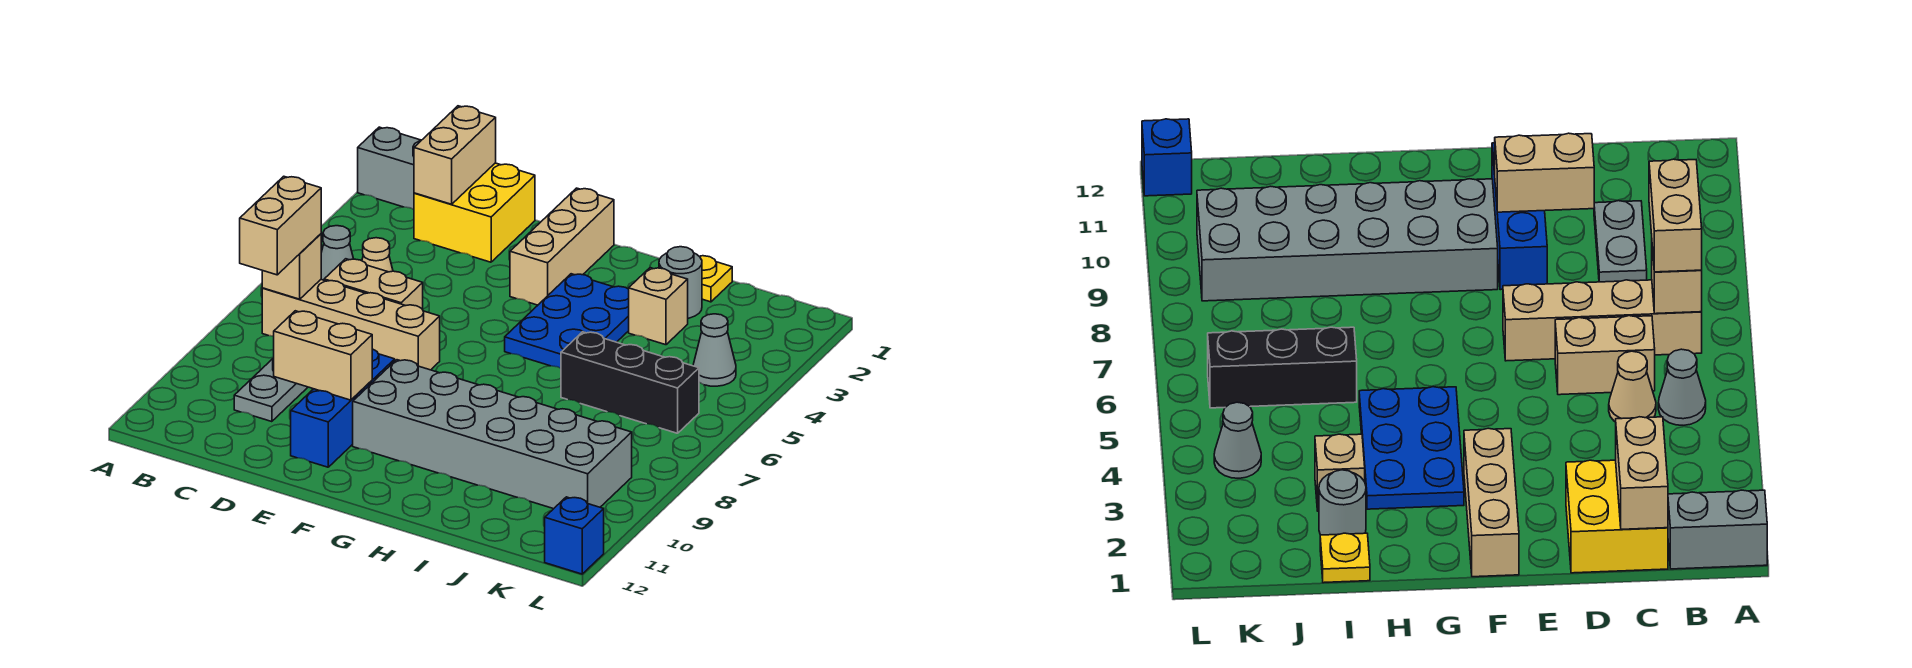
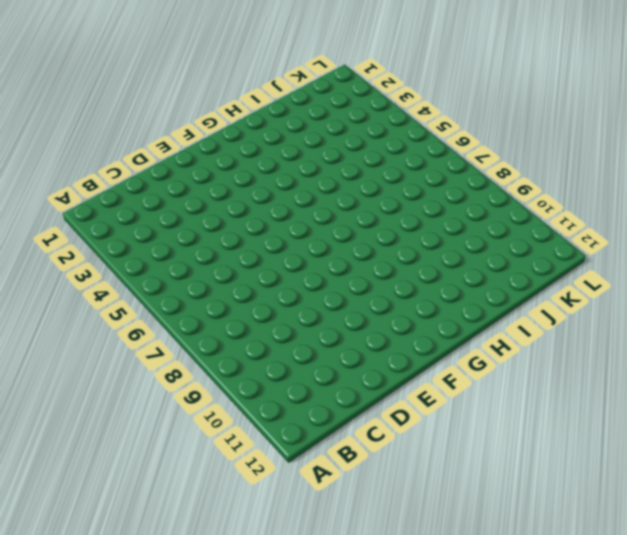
none -> grey 1x2 brick [358,127,421,209]
none -> grey 1x1 cone [321,226,353,280]
none -> tan 1x4 brick [262,280,440,370]

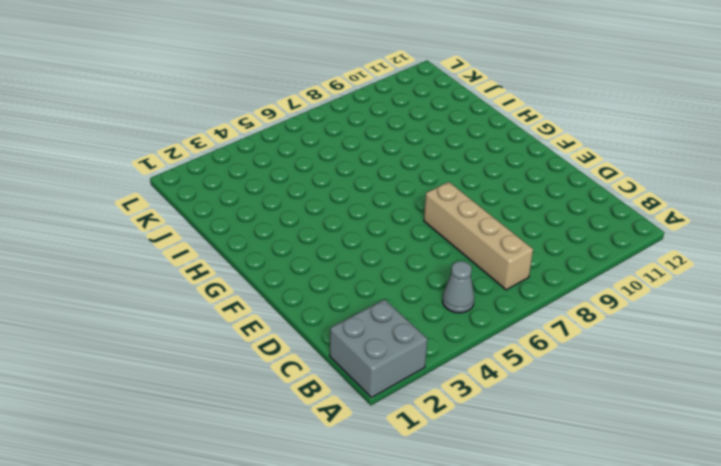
grey 2x2 brick [330,299,427,398] -> grey 1x2 brick [358,127,421,209]
none -> yellow 2x2 brick [414,163,535,262]
none -> tan 1x1 cone [362,238,393,272]
none -> tan 1x2 brick [324,259,423,309]

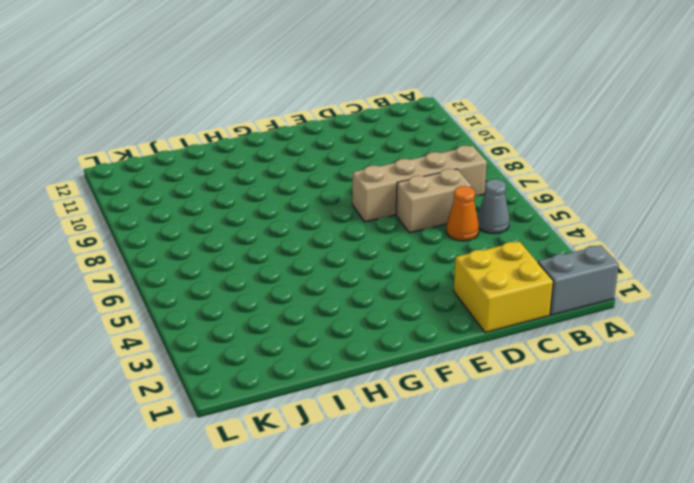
orange 1x1 cone [446,186,479,241] -> tan 1x1 cone [362,238,393,272]
none -> grey 1x2 plate [234,358,308,422]
none -> blue 1x3 brick [291,349,395,467]
none -> tan 1x3 brick [510,188,614,305]

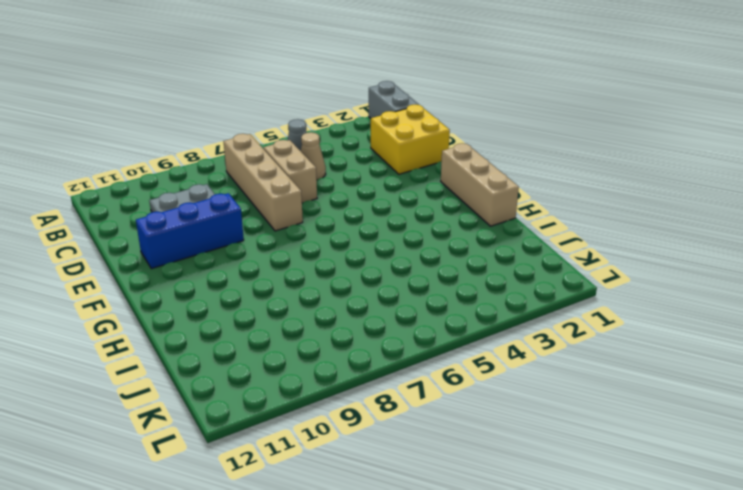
tan 1x3 brick [441,143,519,226] -> tan 1x3 brick turned to [510,188,614,305]
none -> grey 2x6 brick [353,360,632,509]
none -> blue 2x3 plate [505,274,629,368]
none -> yellow 1x1 plate [699,256,732,302]

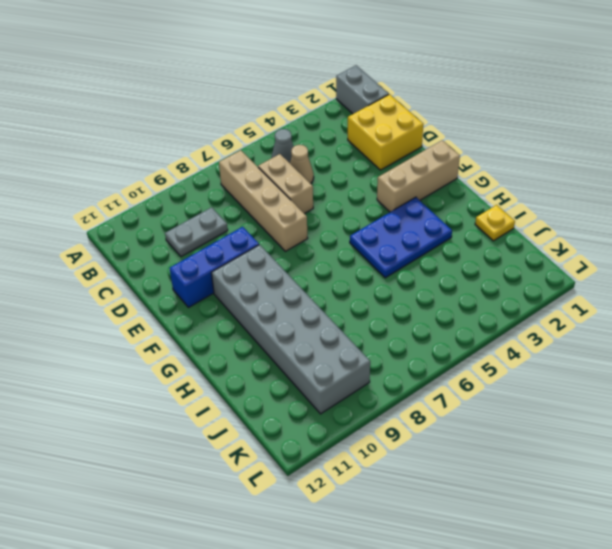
none -> grey 1x1 round brick [659,247,702,318]
none -> tan 1x1 brick [629,268,688,345]
none -> black 1x3 brick [561,332,699,433]

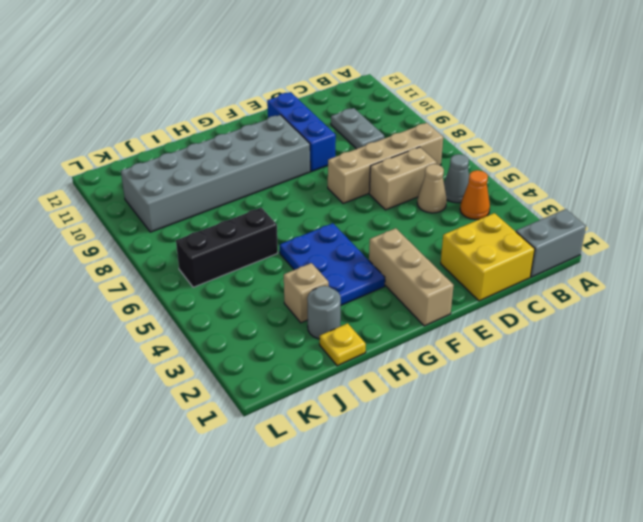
orange 1x1 cone [460,170,490,219] -> none
none -> grey 1x1 cone [693,314,736,386]
none -> blue 1x1 brick [545,497,604,574]
none -> tan 1x1 brick [262,234,321,299]

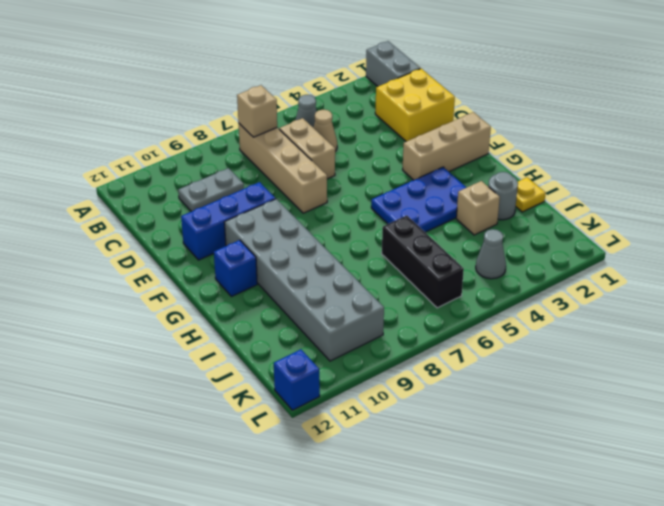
blue 1x1 brick [214,240,257,297] -> none
none -> tan 1x2 brick [414,106,496,204]
none -> tan 1x2 brick [274,311,372,400]
none -> tan 1x2 brick [240,176,321,275]

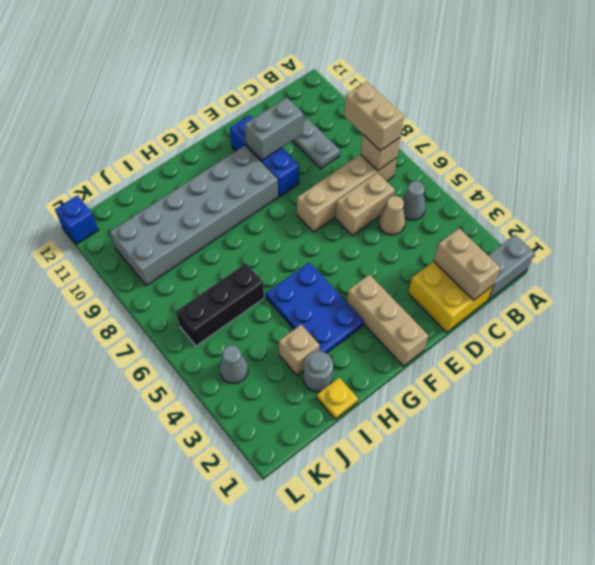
grey 1x2 brick [244,97,303,160] -> tan 1x2 brick [274,311,372,400]

